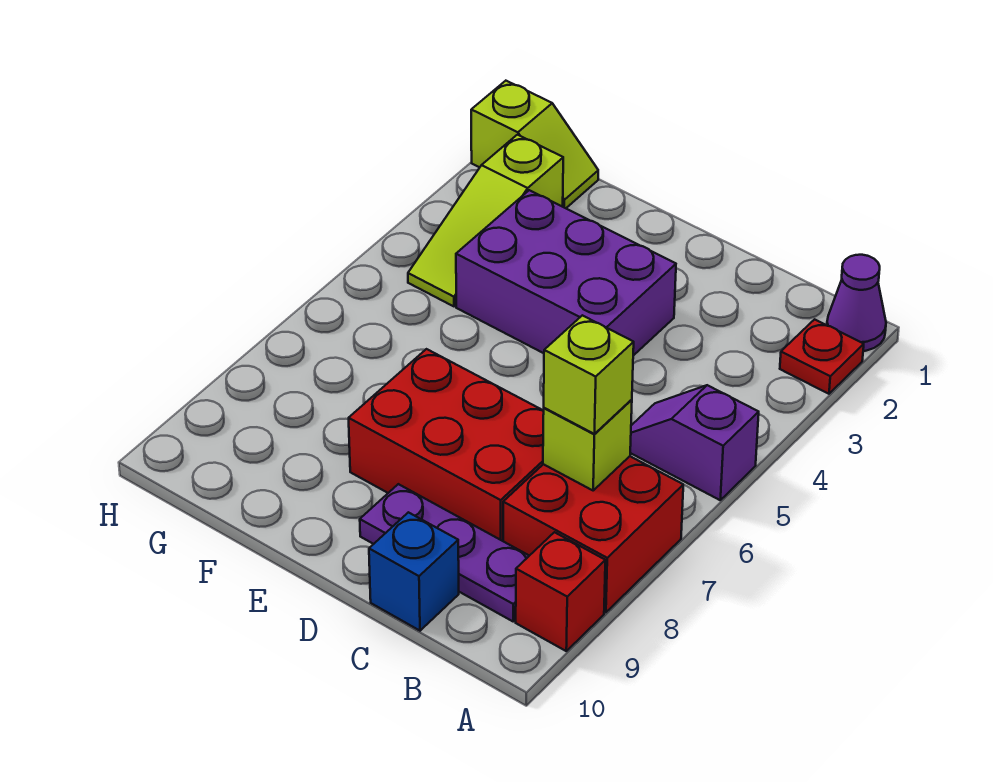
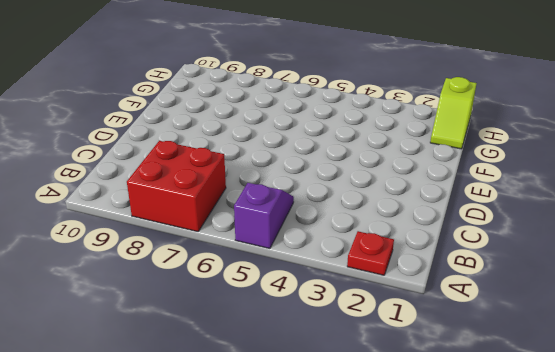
none -> purple 1x1 cone [827,255,886,351]
none -> red 1x1 brick [516,532,605,651]
none -> purple 1x3 plate [360,484,529,621]

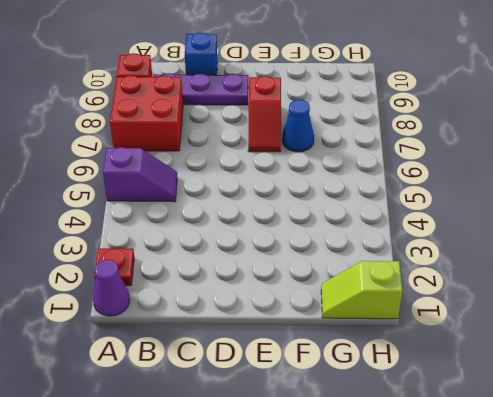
red 1x2 slope [248,76,281,152] -> red 2x3 brick [349,349,544,541]
blue 1x1 cone [282,99,314,152] -> none
none -> purple 2x3 brick [456,190,676,356]
none -> lime 1x3 slope [408,135,563,306]
none -> lime 1x1 brick [543,400,632,490]

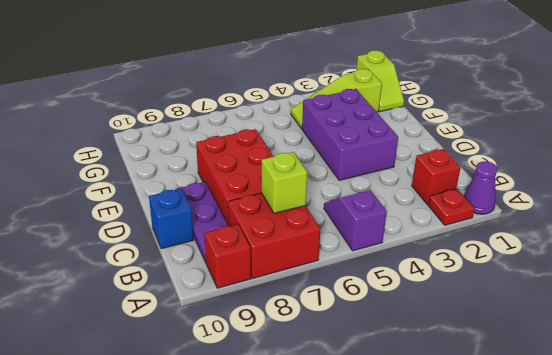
red 1x1 brick [412,149,461,205] -> none
none -> lime 1x1 brick [544,315,634,434]

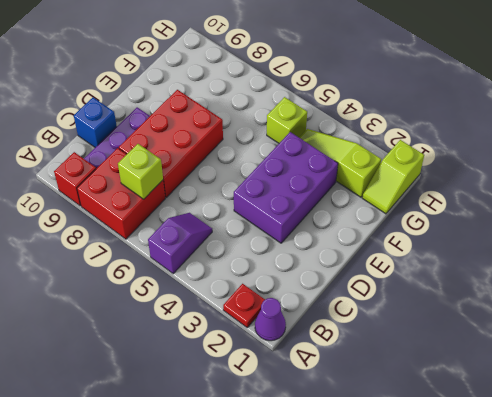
lime 1x1 brick [267,97,307,143] -> lime 1x1 brick moved to [544,315,634,434]

